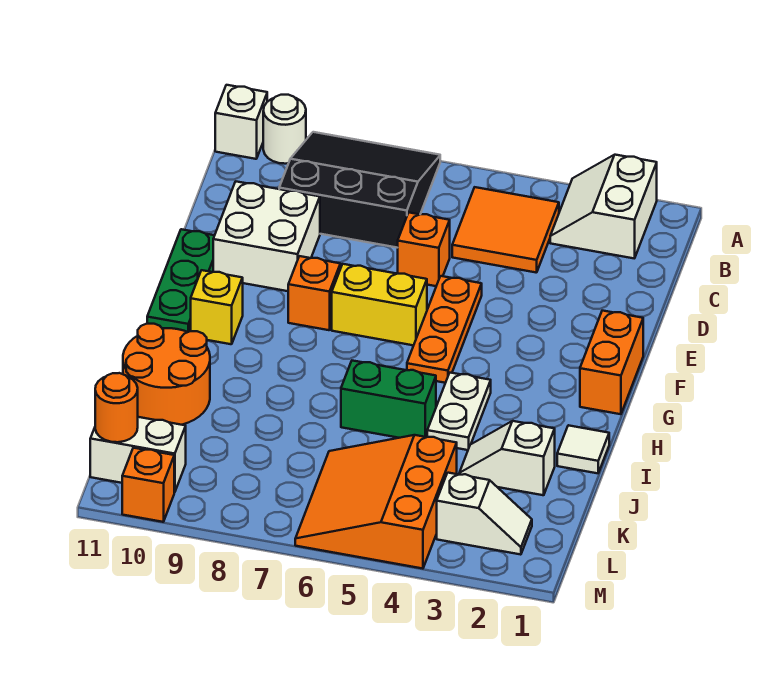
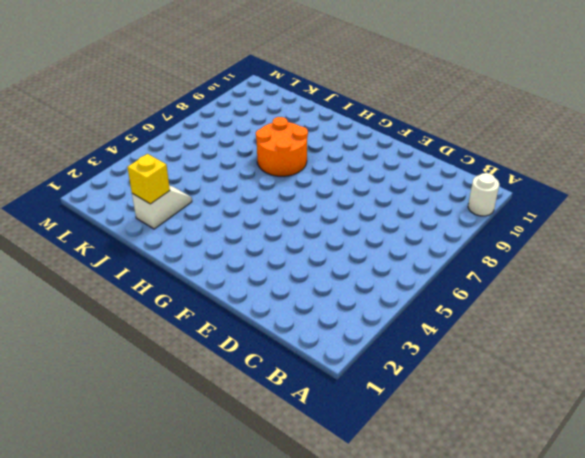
orange 2x2 round brick [256,117,308,176] -> orange 2x2 round brick moved to [123,324,210,425]
yellow 1x1 brick [127,154,170,204] -> yellow 1x1 brick moved to [191,270,243,344]
none -> white 2x2 slope [550,155,657,258]
none -> black 3x3 slope [279,132,440,248]
none -> white 1x1 brick [215,85,267,159]

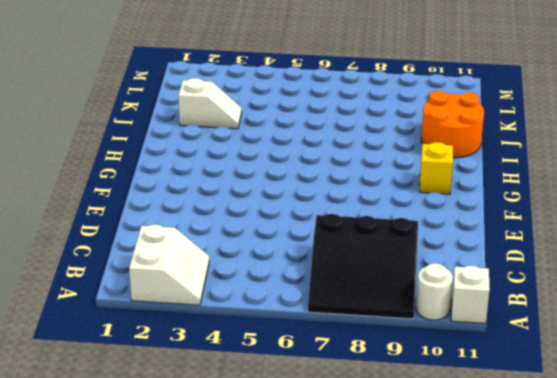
none -> orange 2x2 tile [452,187,559,273]
none -> orange 1x1 brick [398,213,450,286]
none -> white 2x2 brick [213,182,320,291]

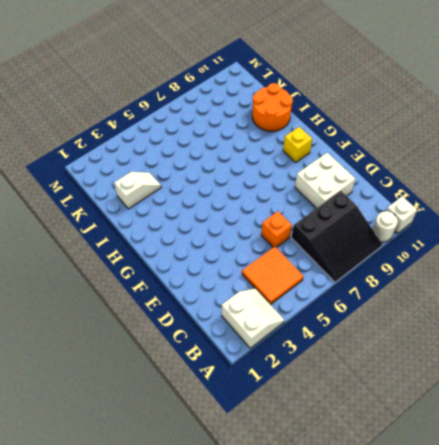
none -> orange 1x3 plate [407,276,482,383]
none -> green 1x3 plate [147,229,214,332]
none -> orange 1x2 brick [580,311,643,414]

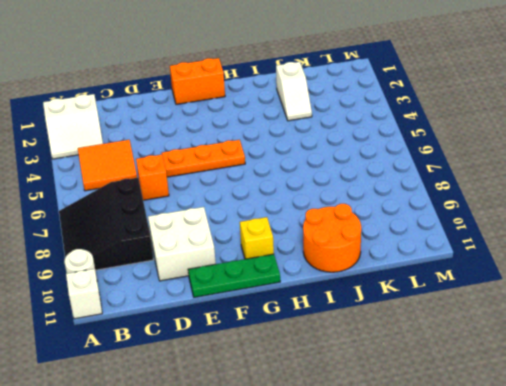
none -> yellow 1x2 brick [332,264,427,345]
none -> orange 1x1 brick [288,256,340,330]
none -> white 1x2 plate [427,373,491,450]

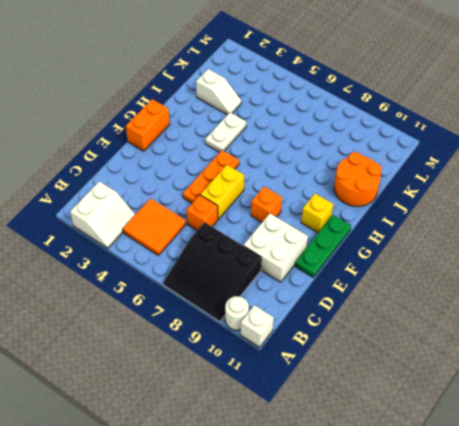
yellow 1x2 brick [200,165,244,219] -> yellow 1x2 brick turned to [332,264,427,345]
none -> white 1x1 tile [557,425,609,473]
none -> green 1x2 brick [341,361,436,438]
none -> orange 3x3 slope [295,435,457,569]

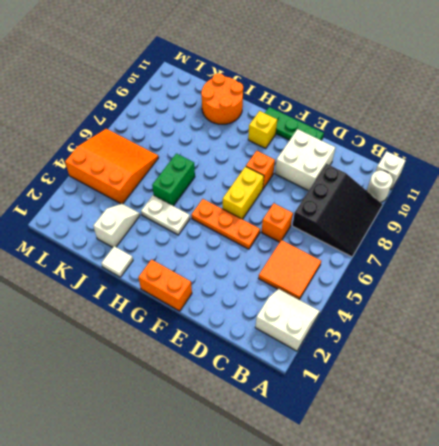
none -> white 1x2 slope [437,473,532,555]
none -> white 1x2 brick [90,417,186,492]
none -> orange 1x1 brick [122,448,174,522]

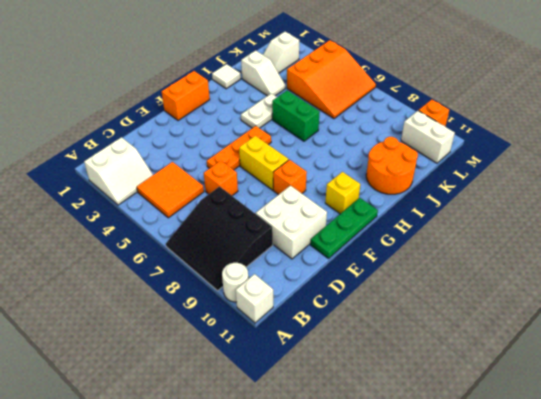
white 1x2 slope [263,32,299,73] -> white 1x2 slope turned to [437,473,532,555]
none -> orange 1x1 round brick [95,373,138,442]

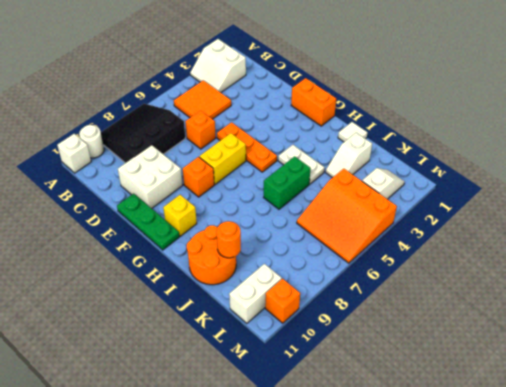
orange 1x1 round brick [217,221,241,258] -> orange 1x1 round brick moved to [95,373,138,442]

